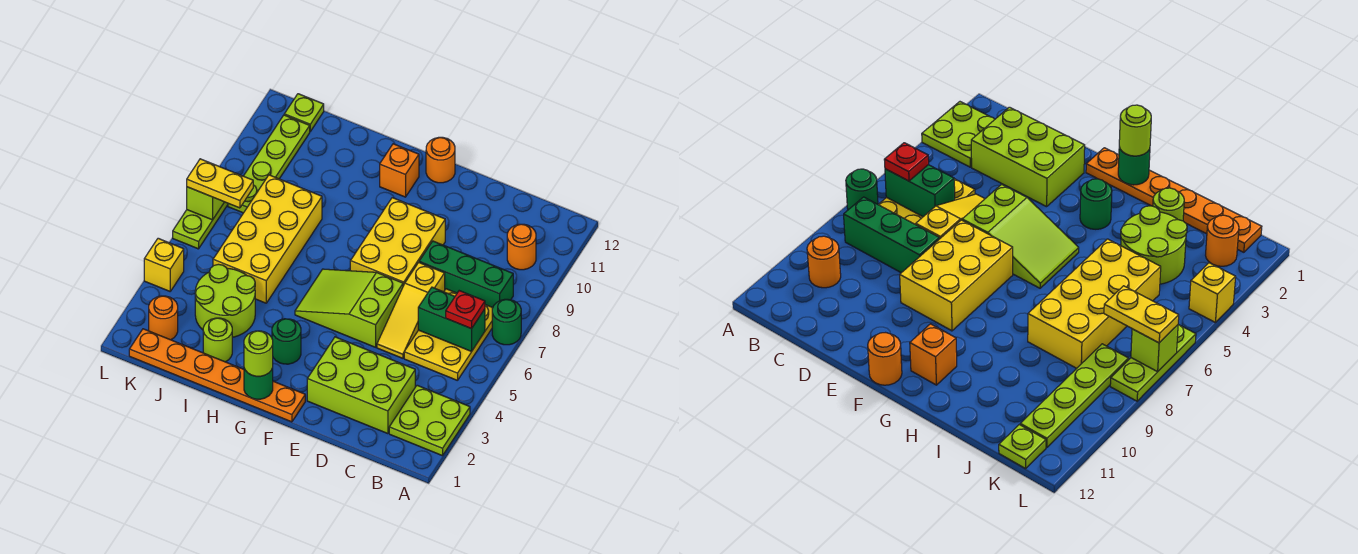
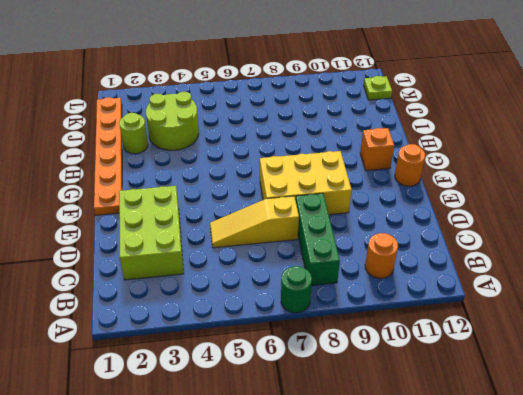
none -> lime 2x2 plate [389,385,470,456]
none -> yellow 2x3 plate [404,289,493,381]
none -> lime 2x3 slope [295,269,403,347]

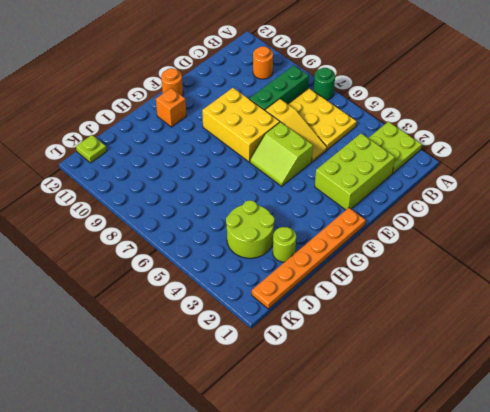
lime 2x2 slope [250,122,313,186] -> lime 2x3 slope [295,269,403,347]
none -> green 1x1 round brick [272,319,301,364]
none -> yellow 2x4 brick [213,175,322,303]
none -> orange 1x1 round brick [149,296,178,340]

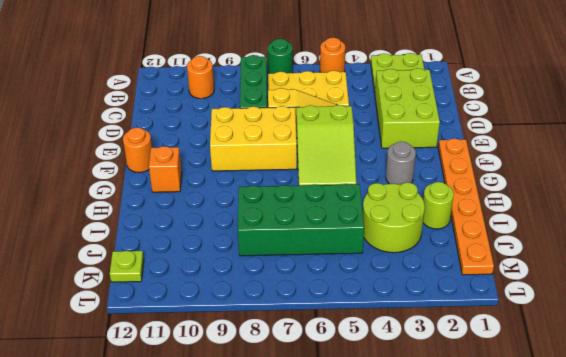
orange 1x1 round brick [320,38,345,72] -> orange 1x1 round brick moved to [149,296,178,340]
grey 1x1 round brick [386,141,416,185] -> green 1x1 round brick [272,319,301,364]
green 2x4 brick [238,184,364,256] -> yellow 2x4 brick [213,175,322,303]
none -> lime 1x4 plate [228,115,310,213]
none -> yellow 1x1 brick [144,238,184,291]
none -> lime 1x3 plate [173,202,228,249]

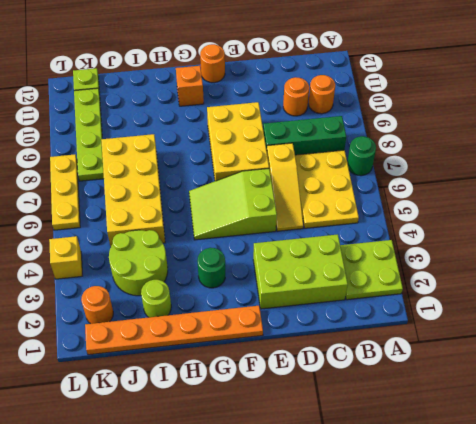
orange 1x1 round brick [283,77,309,116] -> none
yellow 1x3 plate [50,154,80,230] -> lime 1x3 plate [173,202,228,249]
none -> green 1x2 brick [418,287,485,351]
none -> green 1x1 round brick [244,368,273,399]
none -> lime 1x1 brick [187,187,224,220]

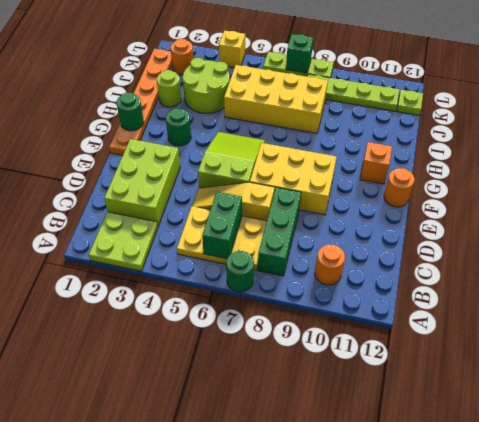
green 1x1 brick [286,34,313,73] -> lime 1x1 brick [187,187,224,220]
none -> red 1x1 plate [446,291,485,329]
none -> lime 1x1 round brick [244,331,273,376]
none -> yellow 1x2 plate [187,159,253,208]

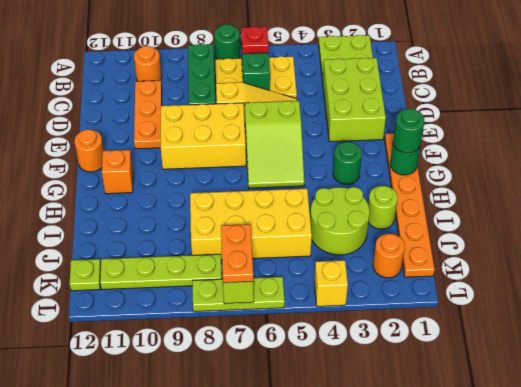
orange 1x3 plate [134,81,162,149] -> none
green 1x1 round brick [393,109,424,153] -> lime 1x1 round brick [244,331,273,376]
orange 1x2 plate [221,224,253,283] -> yellow 1x2 plate [187,159,253,208]

